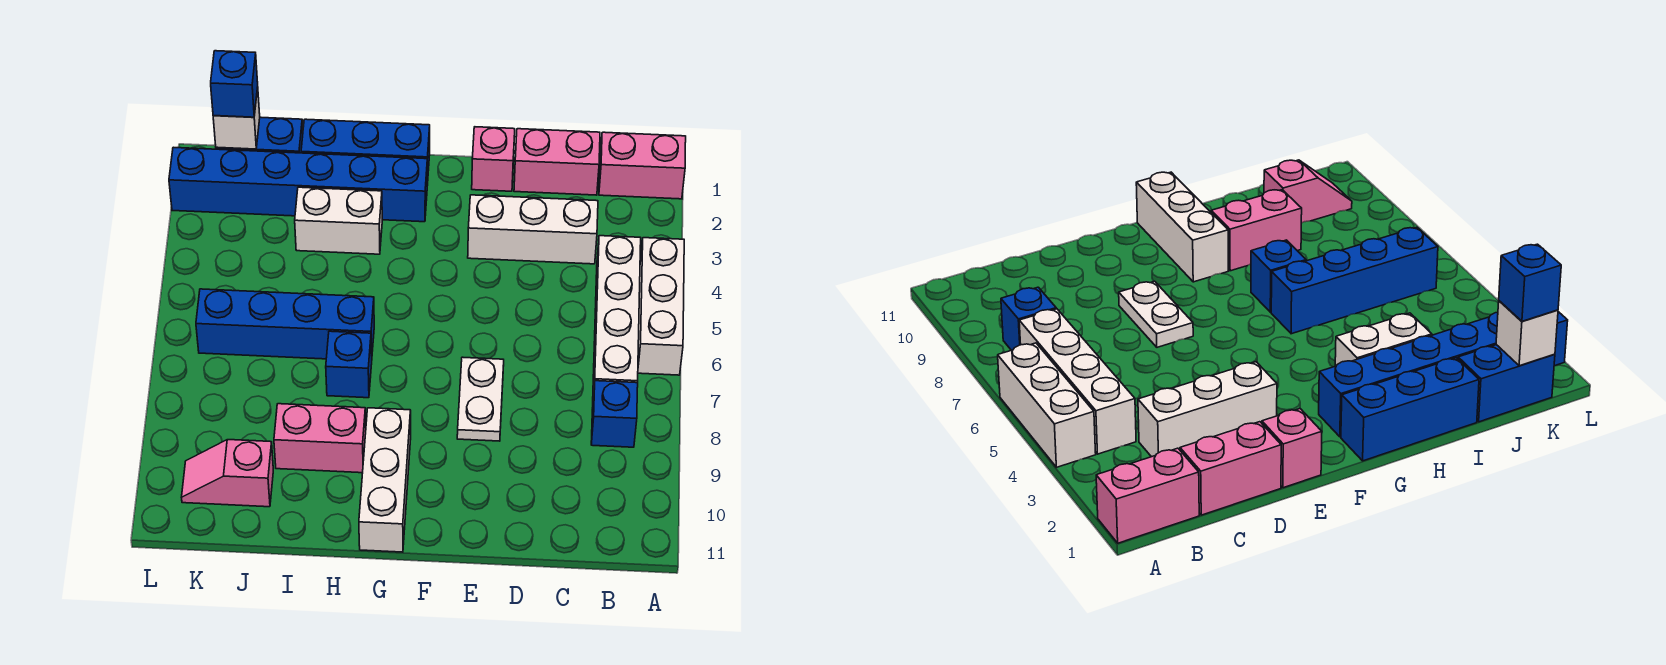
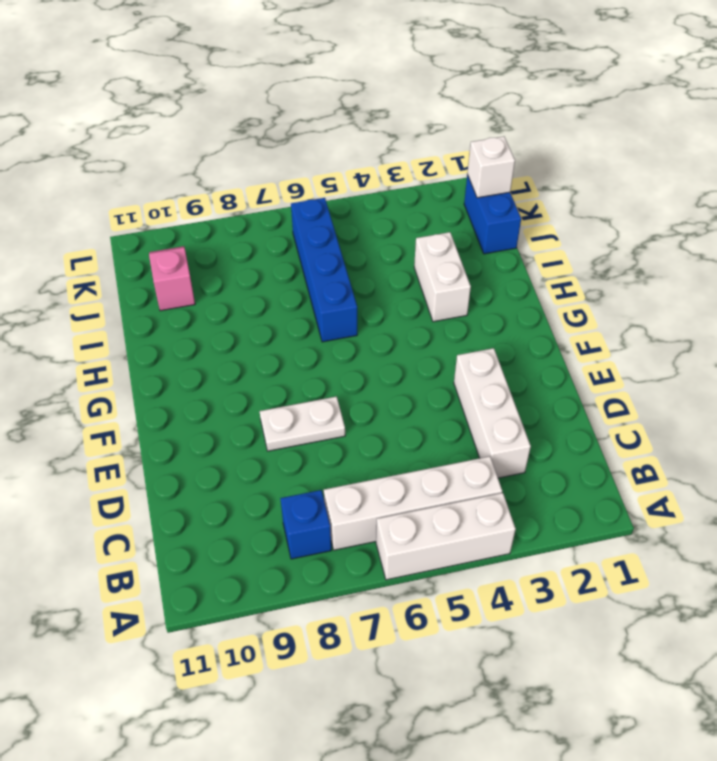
none -> pink 1x2 brick [599,132,686,199]
none -> pink 1x2 brick [514,129,600,195]
none -> pink 1x1 brick [472,127,515,191]

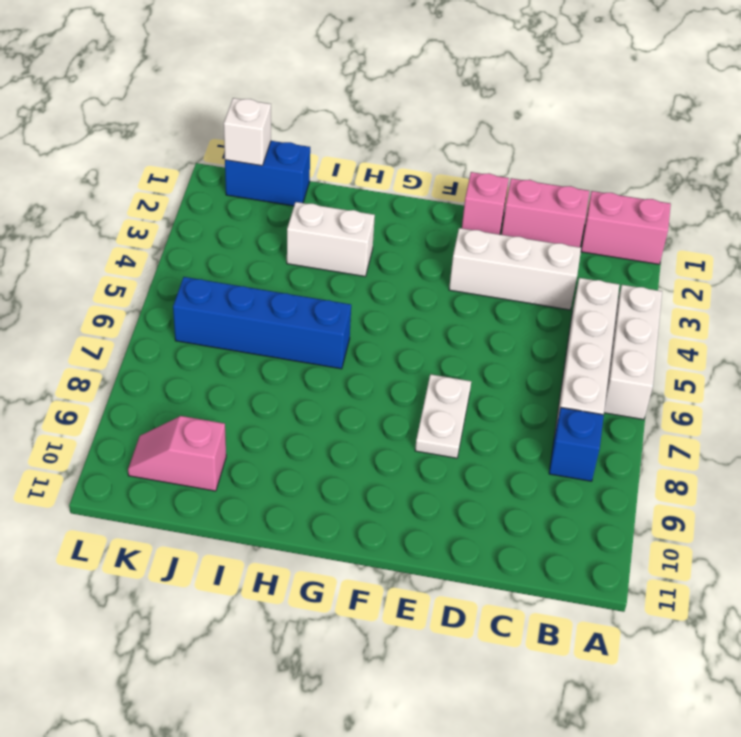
none -> blue 1x3 brick [301,119,430,185]
none -> blue 1x6 brick [169,147,427,222]
none -> white 1x3 brick [359,408,411,552]

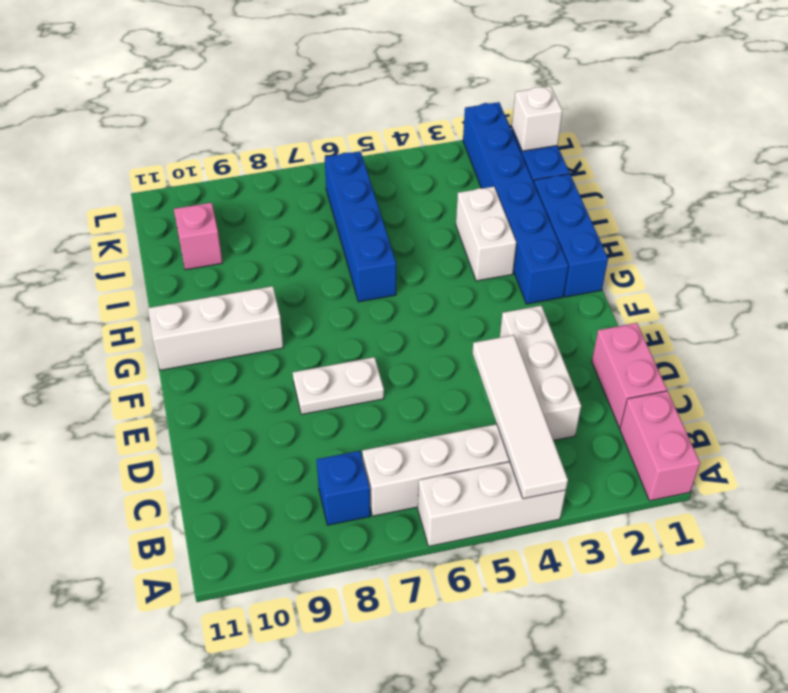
white 1x4 tile [472,335,568,499] -> none
none -> pink 1x1 brick [472,127,515,191]
none -> blue 1x1 brick [326,331,372,398]
none -> pink 1x2 brick [274,404,366,473]

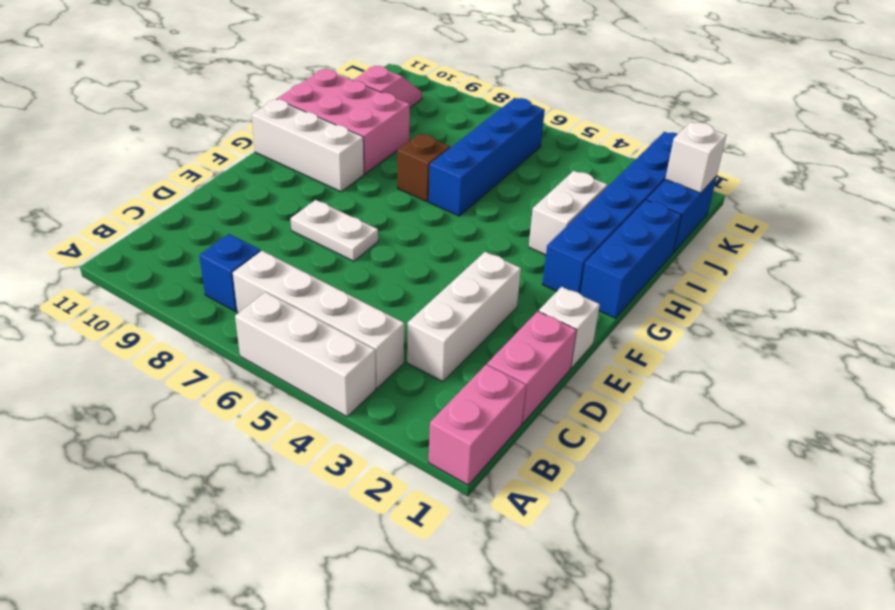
white 1x1 brick [539,287,600,368] -> pink 1x1 brick [472,127,515,191]
brown 1x1 brick [397,134,450,202] -> blue 1x1 brick [326,331,372,398]
pink 2x3 brick [277,69,410,174] -> pink 1x2 brick [274,404,366,473]
none -> blue 1x1 brick [211,51,258,117]

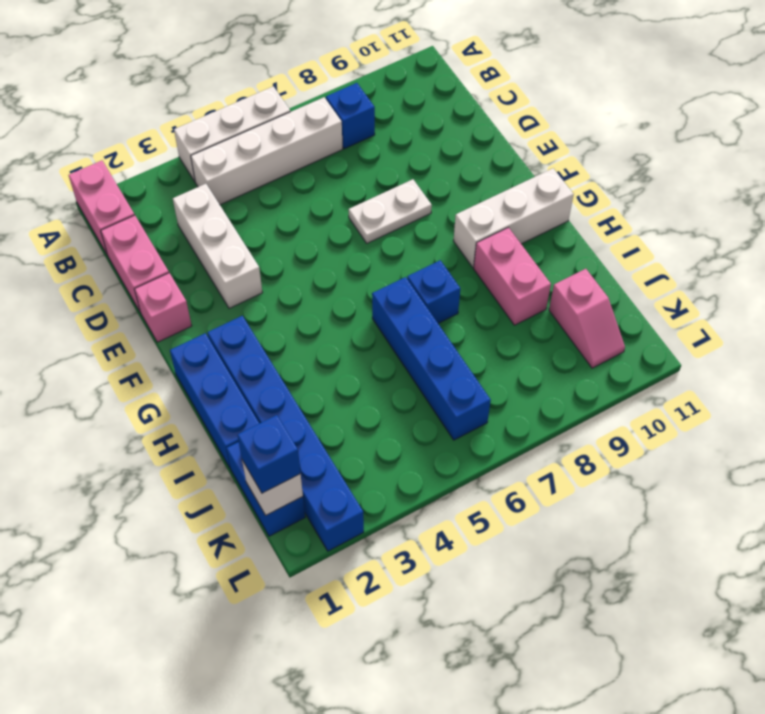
none -> white 1x2 brick [295,187,382,254]

